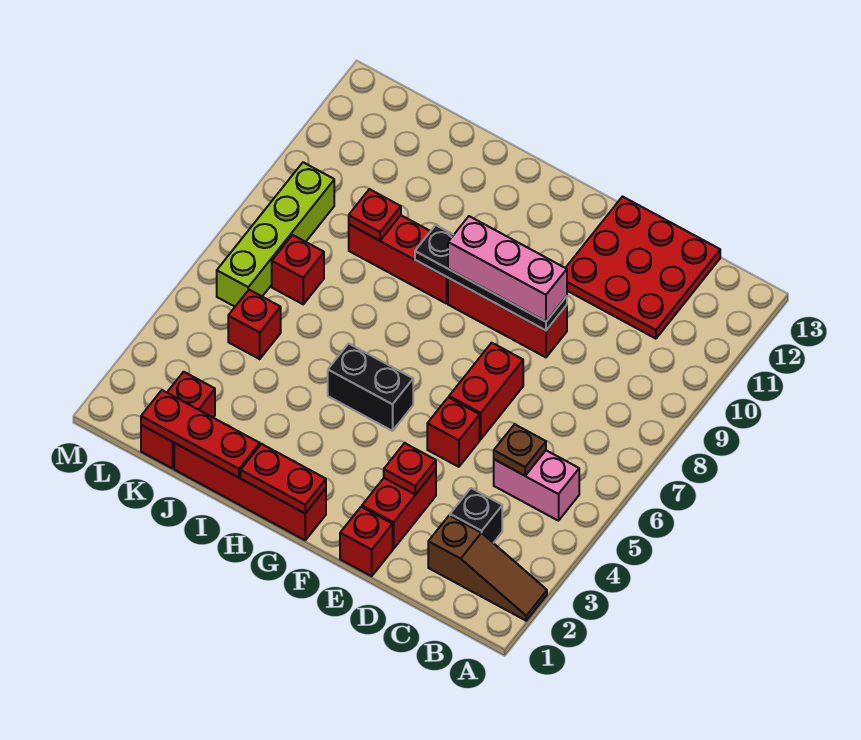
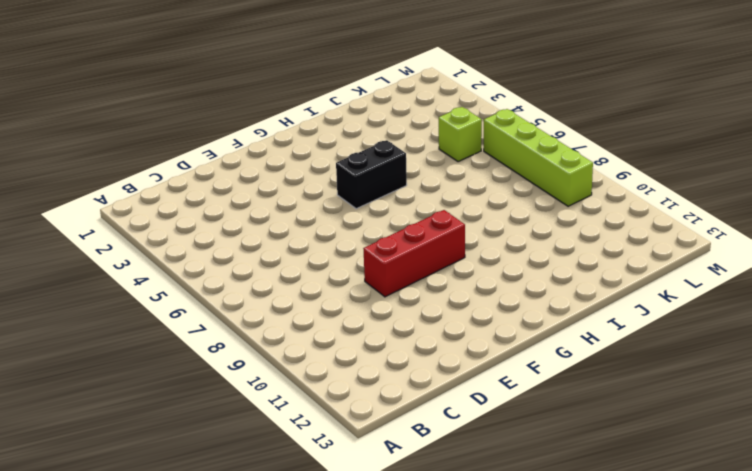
lime 1x1 brick [439,107,482,162] -> red 1x1 brick [228,290,281,359]
none -> brown 1x3 slope [428,515,547,621]
none -> pink 1x2 brick [494,450,579,521]
none -> black 1x1 brick [450,488,502,543]

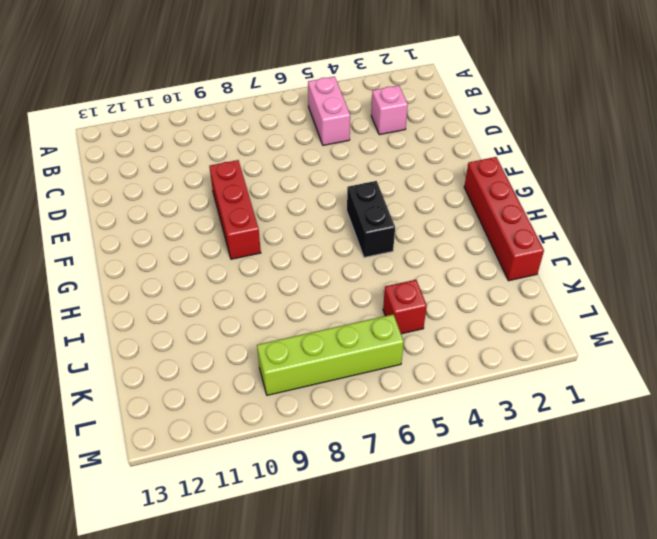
pink 1x1 brick [371,85,408,135] -> black 1x1 brick [450,488,502,543]
none -> brown 1x3 slope [428,515,547,621]
none -> red 3x3 plate [566,197,720,339]
none -> red 1x1 brick [340,507,393,576]

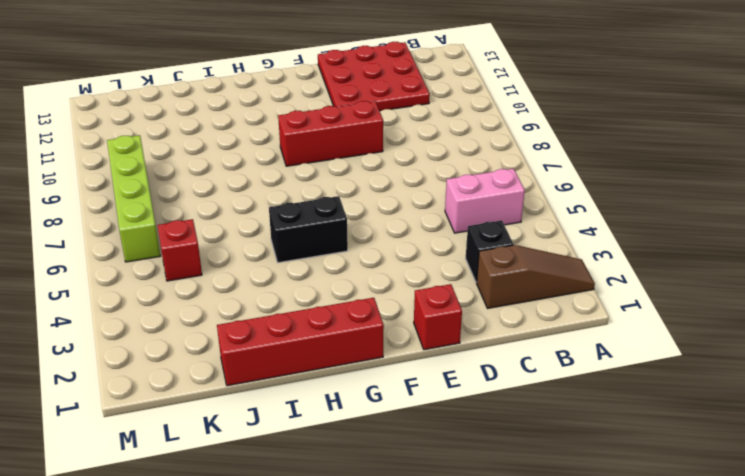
none -> red 1x2 brick [362,470,436,549]
none -> red 1x1 brick [427,397,480,467]
none -> red 1x2 brick [449,343,523,439]

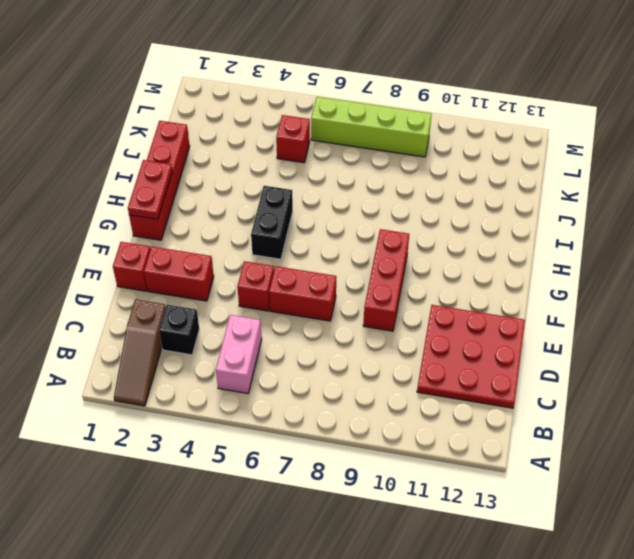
none -> red 1x3 brick [349,215,448,304]
none -> red 1x2 brick [141,372,215,469]
none -> red 1x1 brick [272,235,324,304]

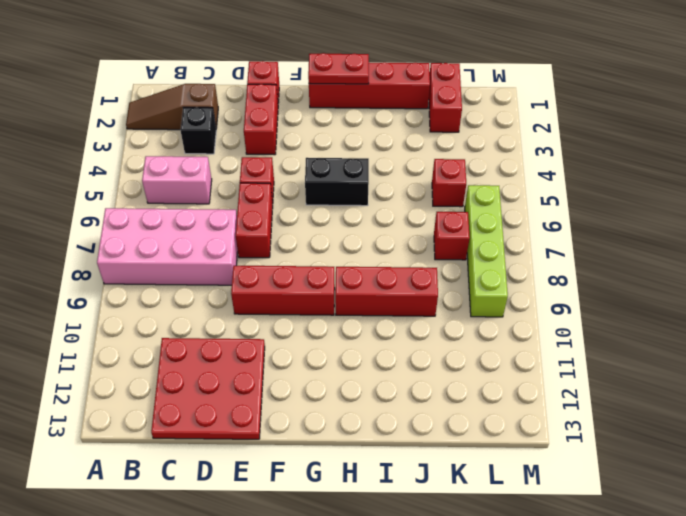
pink 2x4 brick [97,208,238,285] -> none
none -> brown 1x1 plate [494,424,546,476]
none -> red 1x1 plate [384,443,436,495]
none -> black 1x4 plate [415,225,567,331]

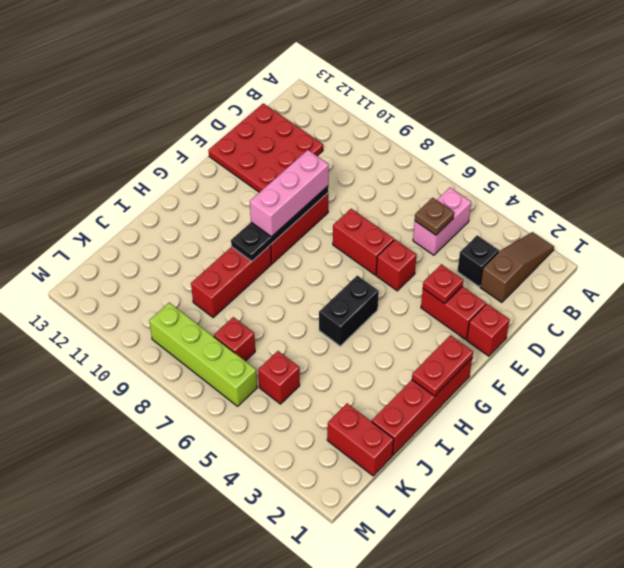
none -> red 1x3 plate [141,390,260,478]
none -> red 1x1 plate [349,189,401,241]

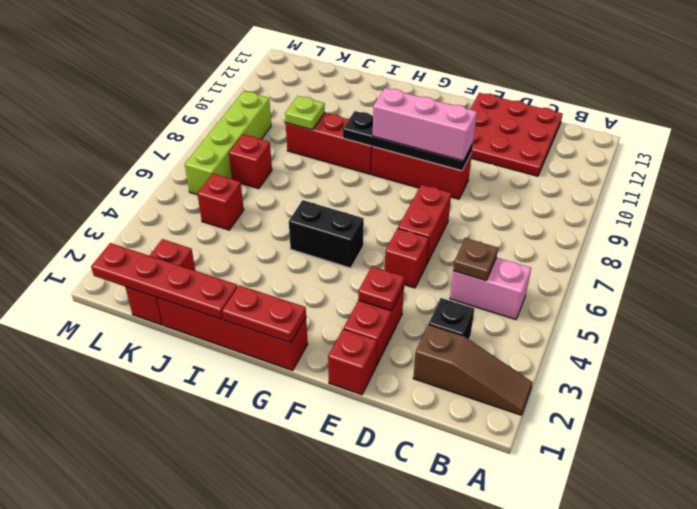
red 1x4 plate [91,243,238,319] -> red 1x3 plate [141,390,260,478]
lime 1x1 plate [285,96,325,130] -> red 1x1 plate [349,189,401,241]

